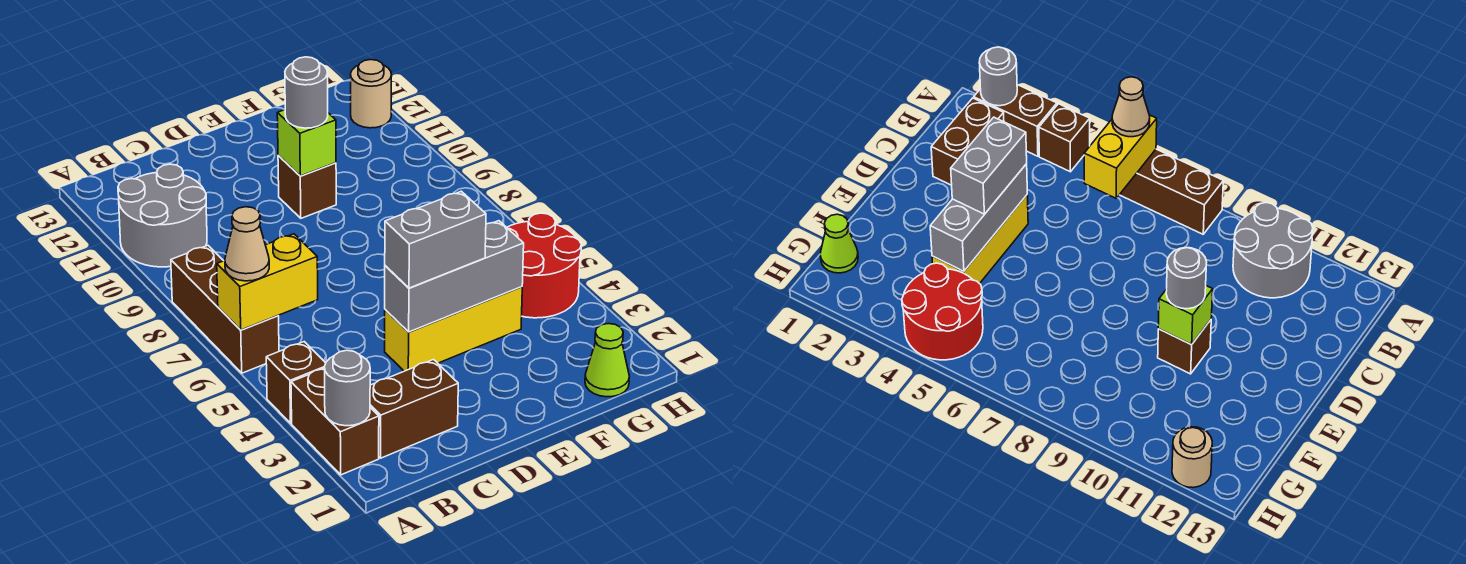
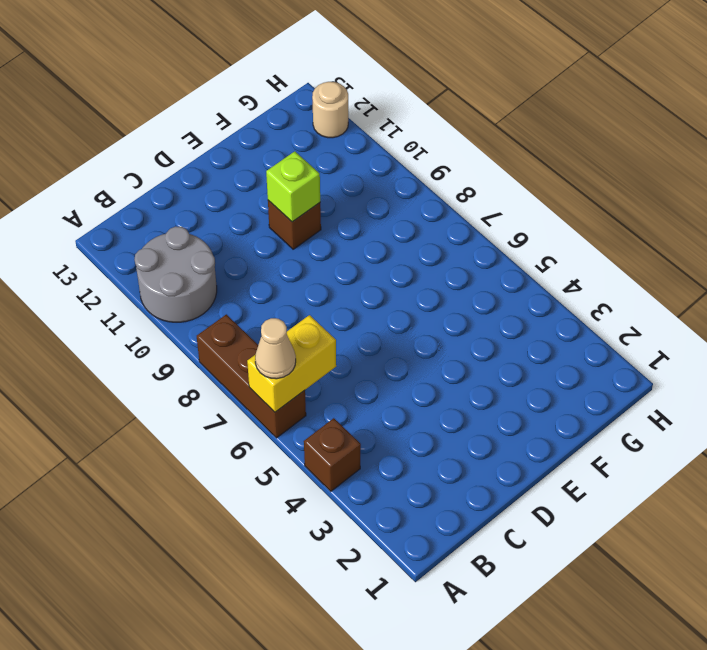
none -> brown 1x2 brick [291,368,379,475]
none -> brown 1x2 brick [370,360,458,458]
none -> yellow 1x3 brick [385,287,522,371]

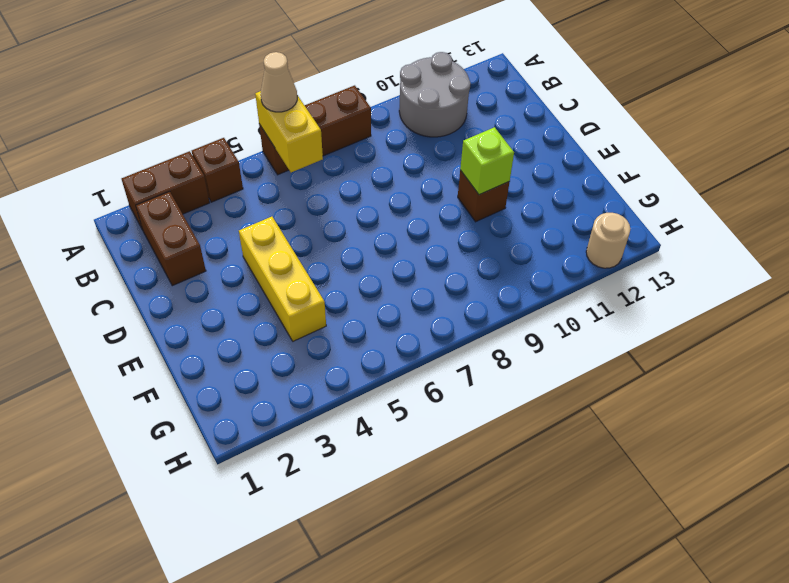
none -> lime 1x1 cone [585,324,629,397]
none -> red 2x2 round brick [507,213,581,318]
none -> grey 1x1 round brick [325,350,370,426]

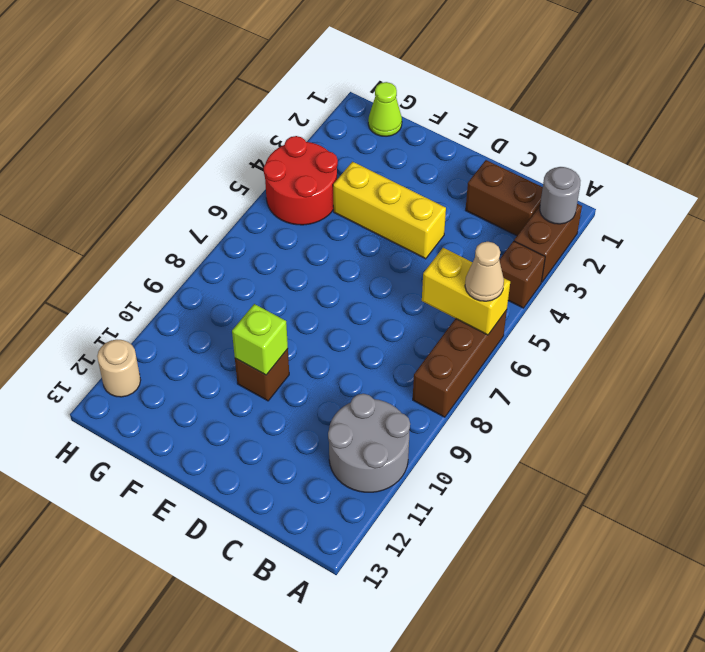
none -> grey 1x3 brick [385,221,524,332]
none -> grey 1x2 brick [385,191,486,288]
none -> grey 1x1 round brick [285,57,328,128]

